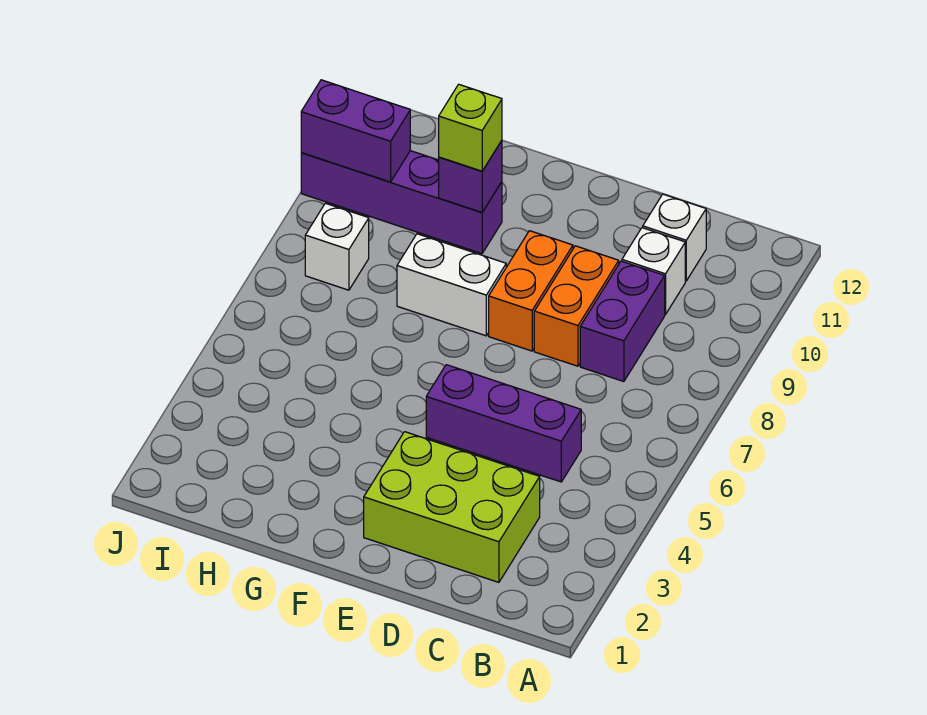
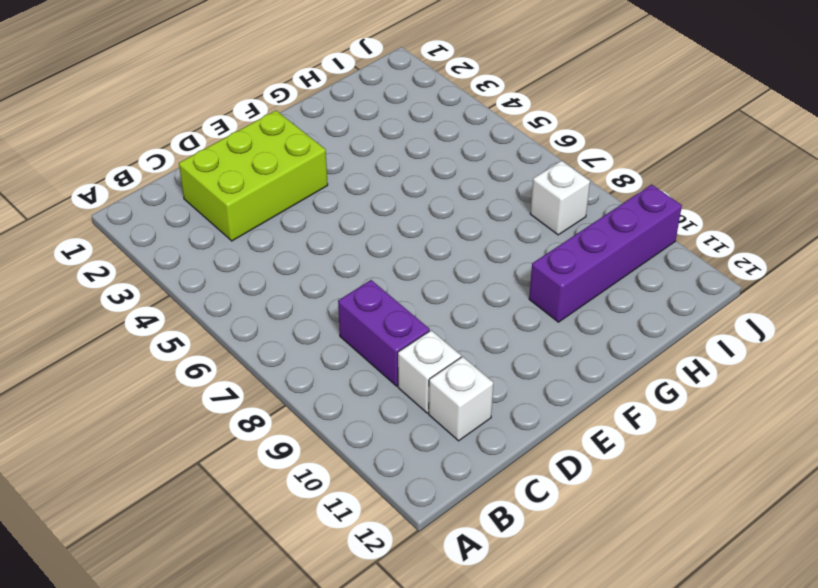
none -> purple 1x3 brick [426,365,581,482]
none -> orange 1x2 brick [534,246,619,366]
none -> orange 1x2 brick [489,231,573,351]

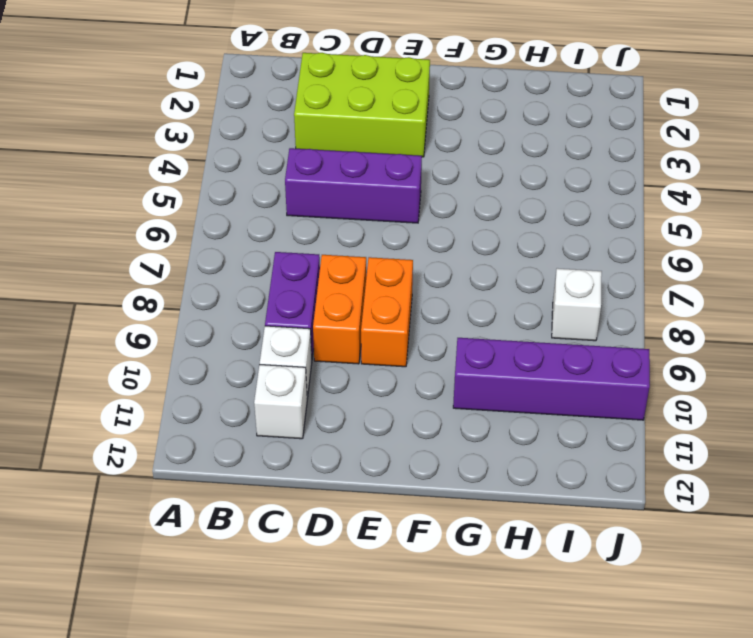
none -> white 1x2 brick [397,234,506,336]
none -> purple 1x1 brick [439,141,502,212]
none -> purple 1x2 brick [301,80,410,182]

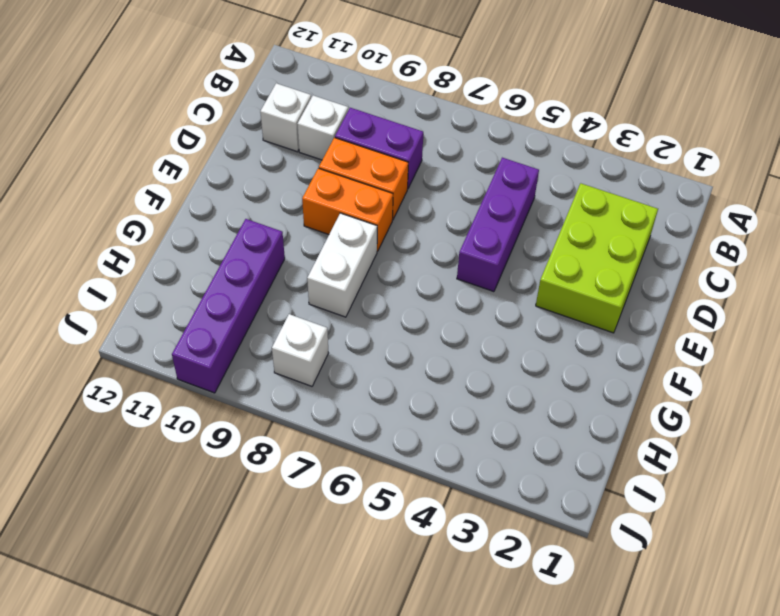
none -> purple 1x1 brick [439,141,502,212]
none -> purple 1x2 brick [301,80,410,182]
none -> lime 1x1 brick [439,84,502,171]

